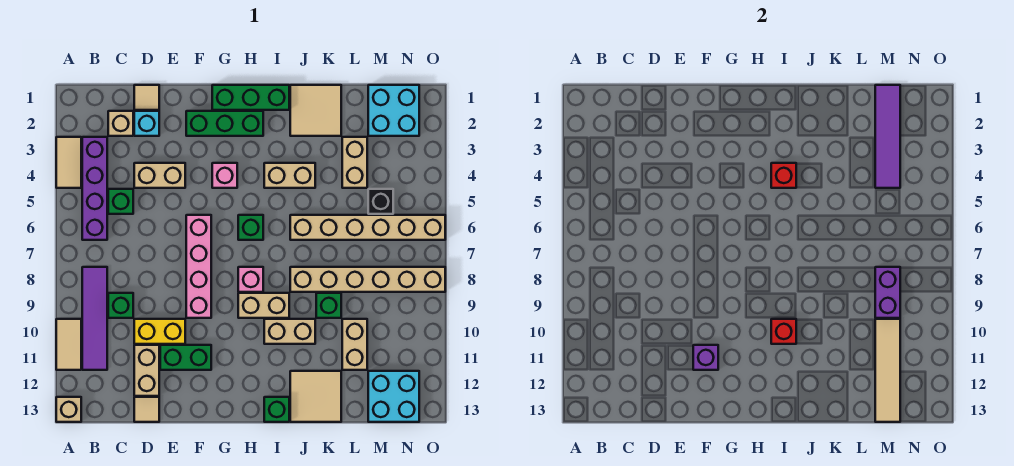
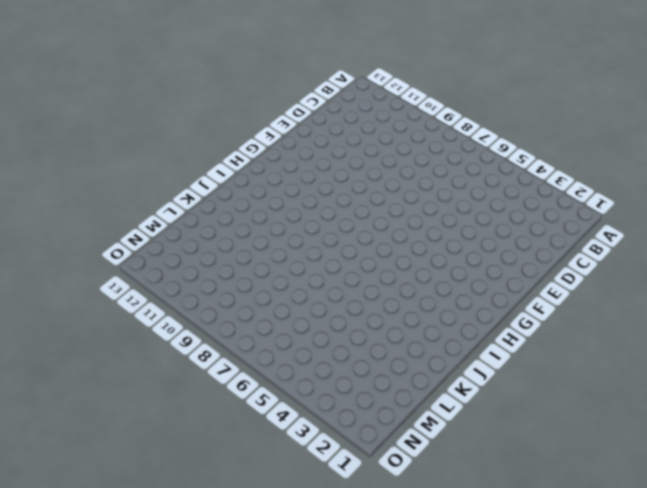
none -> tan 1x2 tile [56,137,81,188]
none -> tan 1x2 tile [56,319,81,370]
none -> tan 1x1 brick [56,397,81,422]
none -> purple 1x4 brick [82,137,107,240]

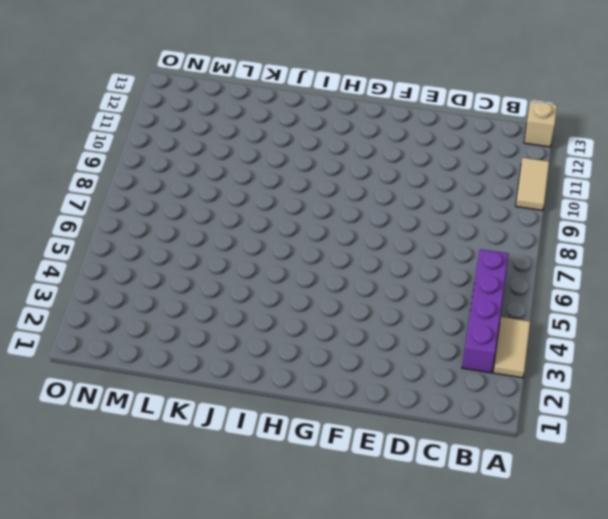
none -> purple 1x4 tile [82,267,107,370]
none -> tan 1x1 brick [108,111,133,136]
none -> green 1x1 brick [108,189,133,214]
none -> green 1x1 brick [108,293,133,318]

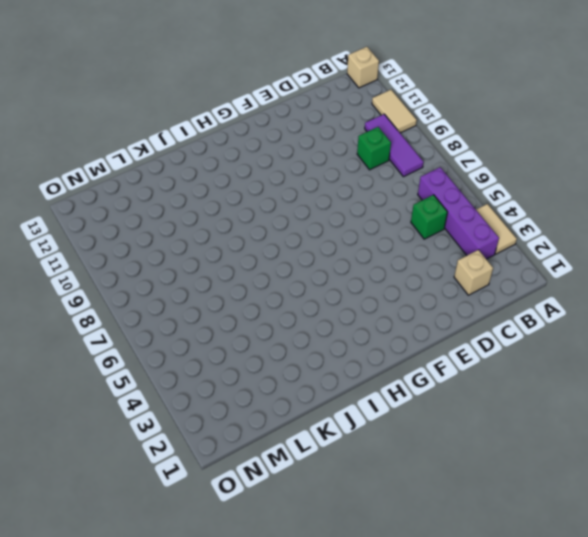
purple 1x3 tile [365,114,424,177] -> purple 1x4 tile [82,267,107,370]
none -> tan 1x1 tile [134,85,159,110]
none -> cyan 1x1 brick [134,111,159,136]
none -> tan 1x2 brick [134,163,185,188]
none -> yellow 1x2 brick [134,319,185,344]

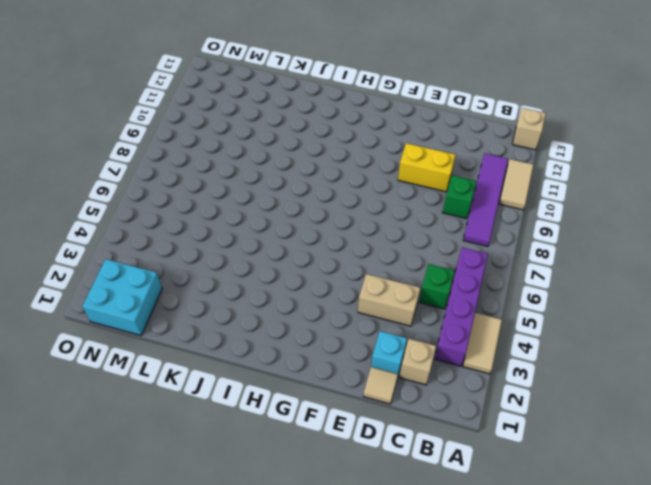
none -> tan 1x2 brick [134,345,159,396]
none -> tan 1x1 tile [134,397,159,422]
none -> green 1x2 brick [160,345,211,370]
none -> green 1x3 brick [186,111,263,136]

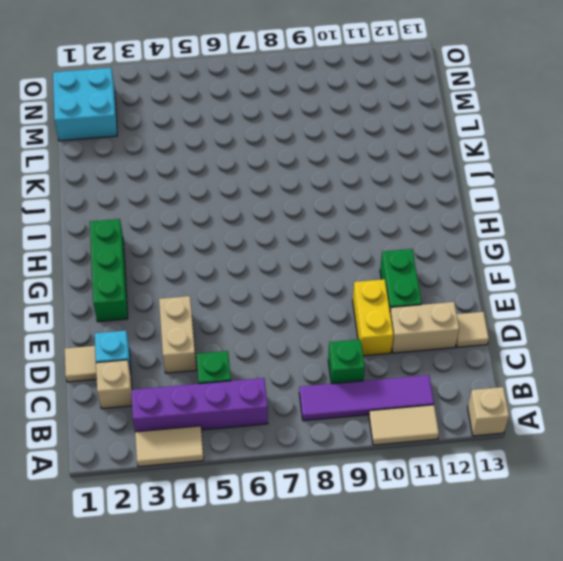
none -> pink 1x4 brick [186,215,211,318]
none -> green 1x3 brick [212,85,289,110]
none -> pink 1x1 brick [212,163,237,188]
none -> green 1x1 brick [238,215,263,240]

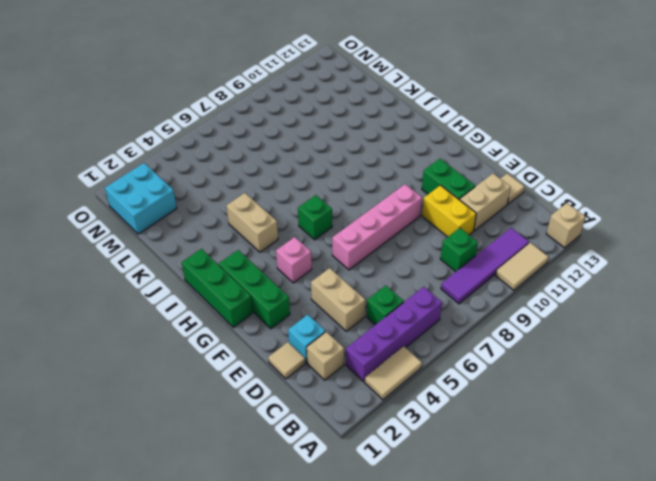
none -> pink 1x1 brick [238,267,263,292]
none -> tan 1x2 brick [238,293,289,318]
none -> tan 1x2 brick [264,319,315,344]
none -> green 1x1 brick [264,397,289,422]

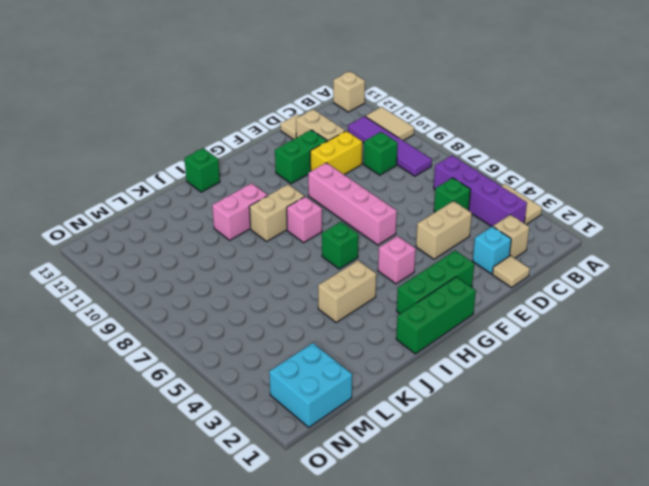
pink 1x2 brick [212,183,268,240] -> tan 1x2 brick [264,319,315,344]
none -> tan 2x2 tile [290,85,341,136]
none -> tan 1x6 brick [290,215,445,240]
none -> tan 1x6 brick [290,267,445,292]
none -> tan 2x2 tile [290,371,341,422]

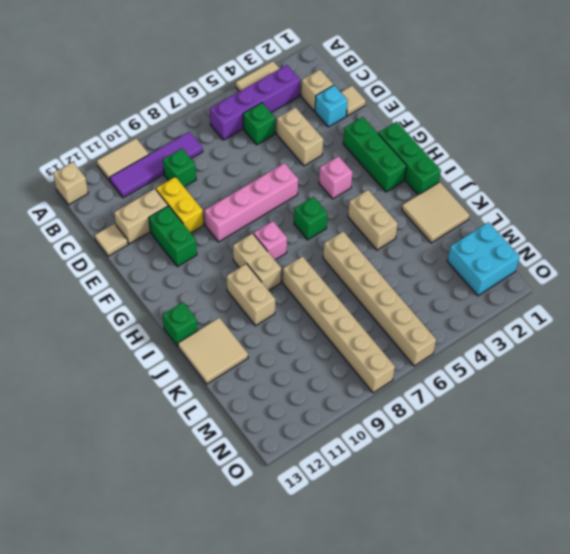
none -> green 1x1 brick [316,293,341,318]
none -> tan 1x2 brick [342,137,367,188]
none -> tan 1x2 brick [342,319,367,370]
none -> black 1x1 brick [368,189,393,214]

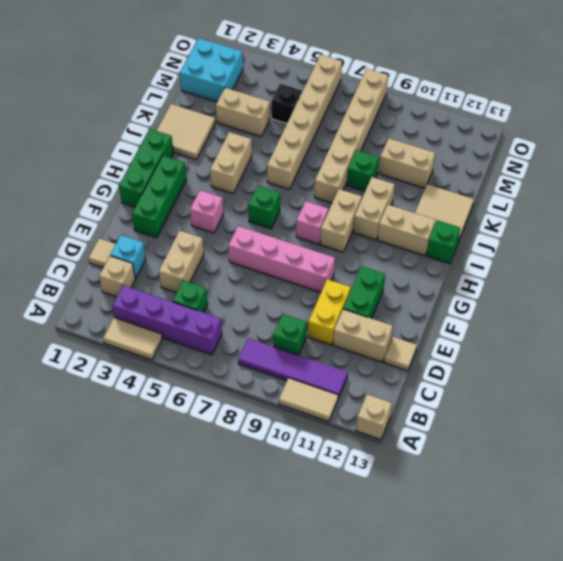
tan 1x2 brick [378,205,435,256] -> none
none -> cyan 2x2 brick [368,371,419,422]
none -> purple 1x1 brick [693,345,718,370]
none -> red 1x1 brick [771,163,796,188]
none -> red 1x1 brick [771,319,796,344]

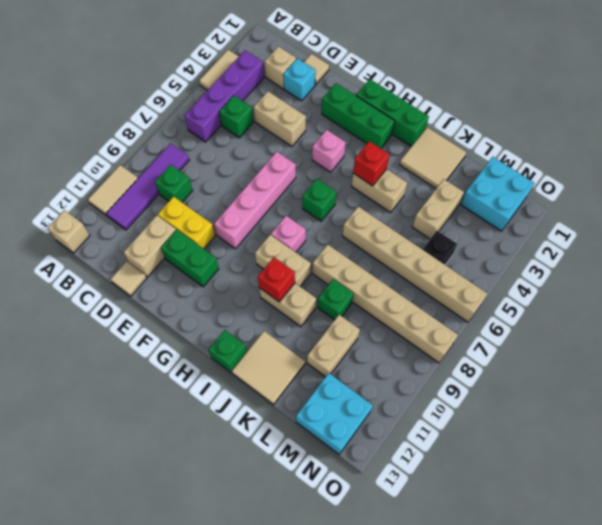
none -> purple 1x1 brick [693,345,718,370]
none -> purple 1x4 tile [875,85,900,188]
none -> purple 1x2 brick [875,267,900,318]
none -> tan 1x4 tile [875,319,900,422]

